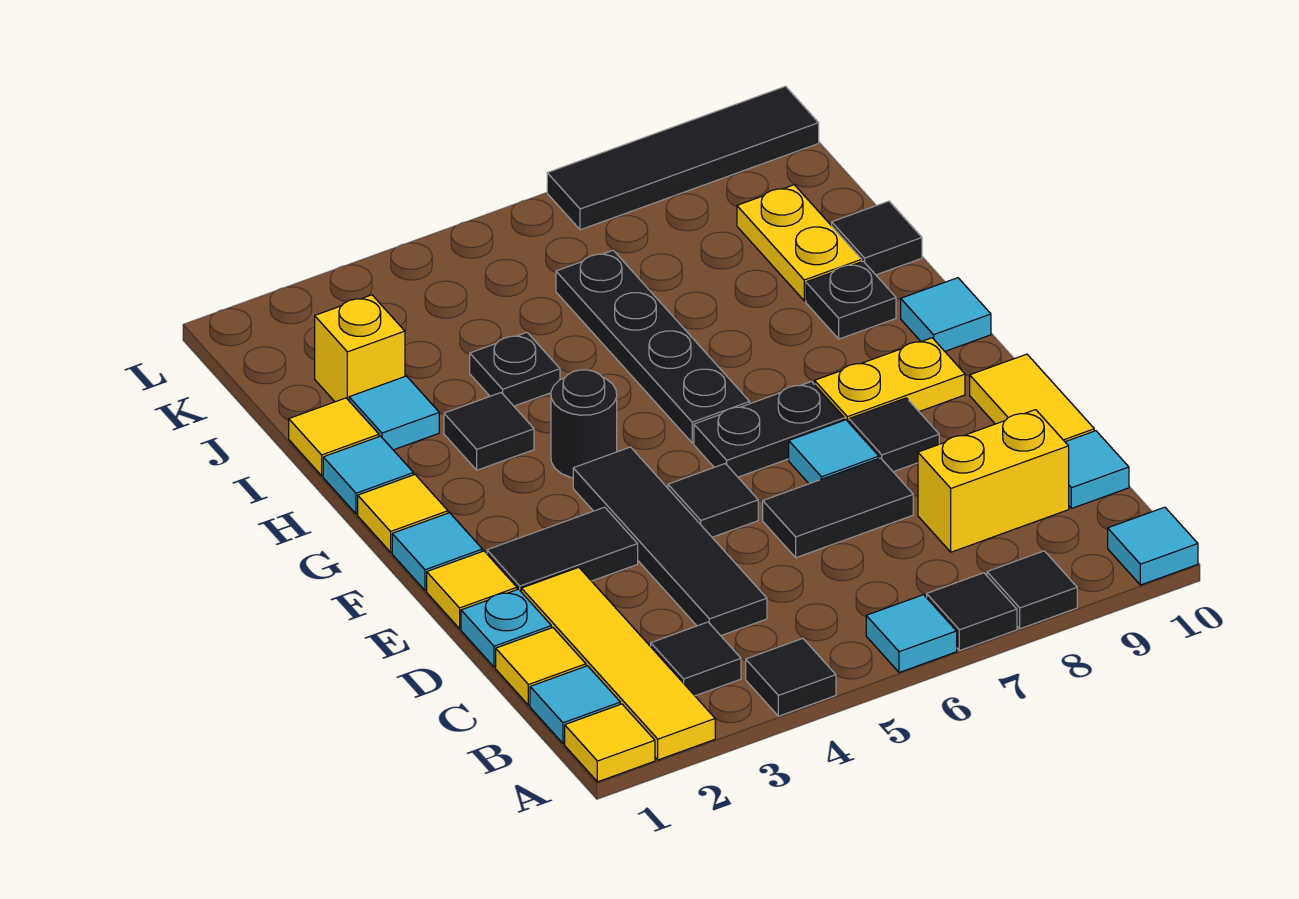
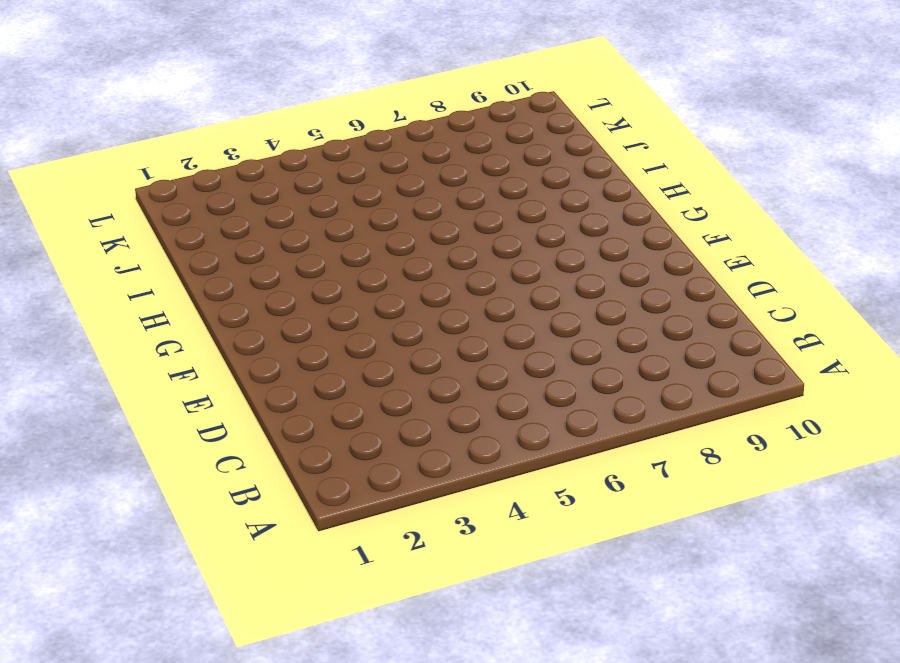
none -> yellow 1x1 tile [565,704,655,782]
none -> yellow 1x4 tile [521,567,715,760]
none -> black 1x1 tile [746,639,836,716]
none -> cyan 1x1 tile [866,595,957,673]

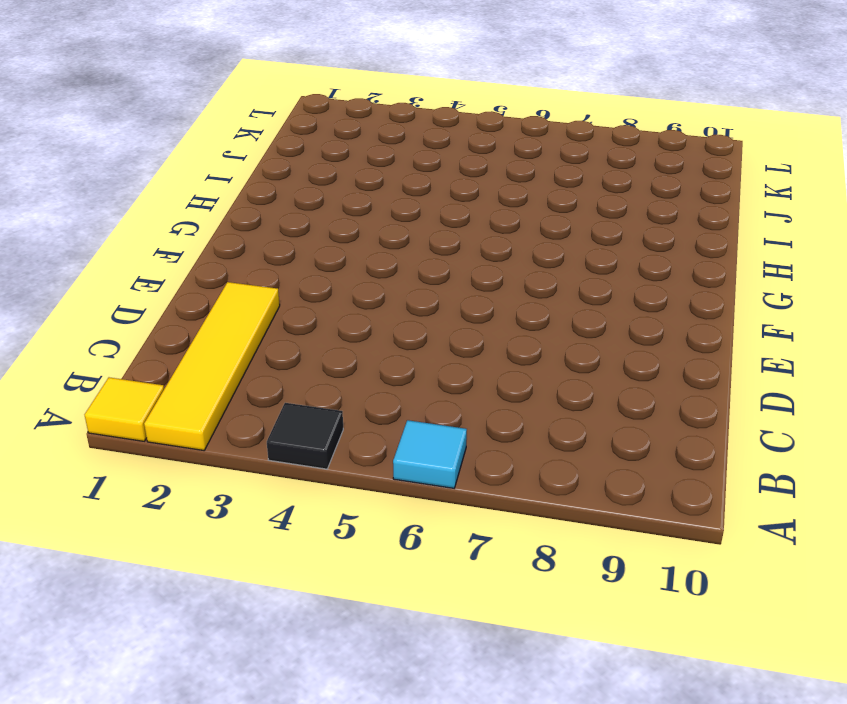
none -> black 1x1 tile [927,573,1017,651]
none -> black 1x1 tile [987,551,1077,629]
none -> cyan 1x1 tile [1108,507,1198,585]
none -> cyan 1x1 tile [530,666,620,744]

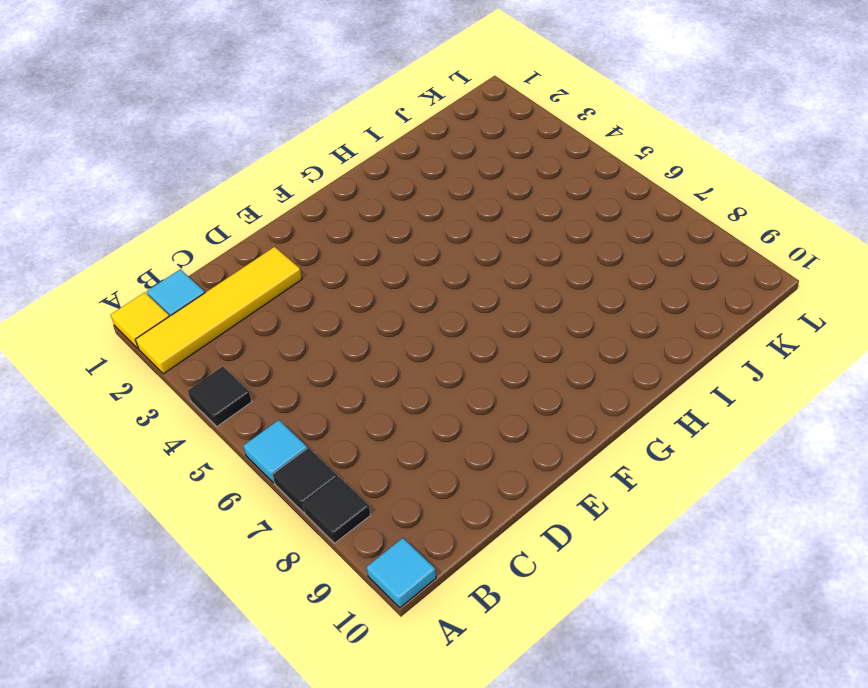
none -> black 1x1 tile [651,622,741,696]
none -> yellow 1x1 tile [496,628,586,705]
none -> black 1x4 tile [573,447,767,636]
none -> yellow 1x2 brick [918,410,1069,552]

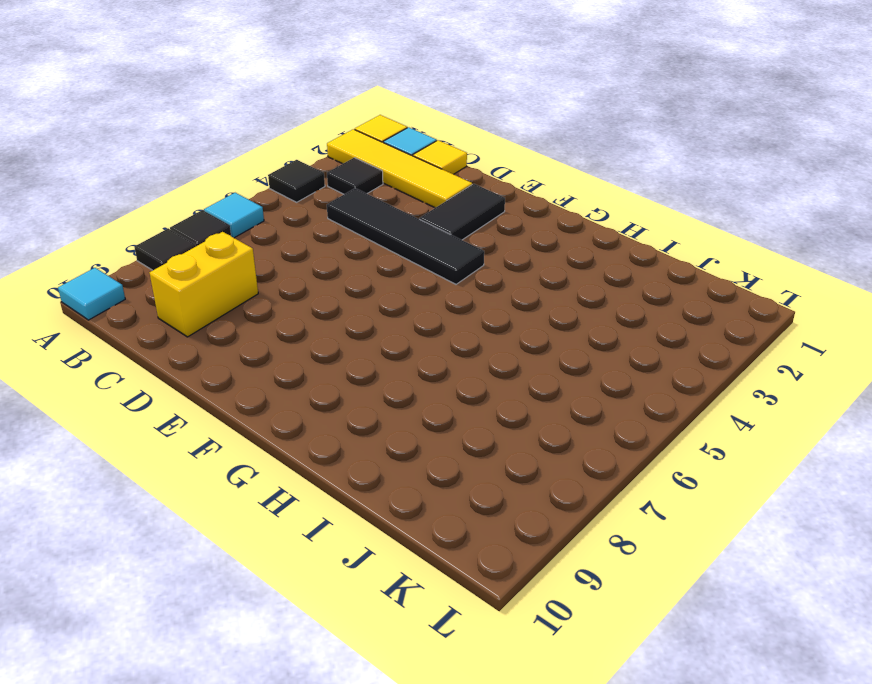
none -> cyan 1x1 tile [1065,431,1129,509]
none -> cyan 1x1 plate [461,589,551,667]
none -> black 1x2 tile [763,458,913,558]
none -> yellow 1x2 tile [970,354,1094,442]

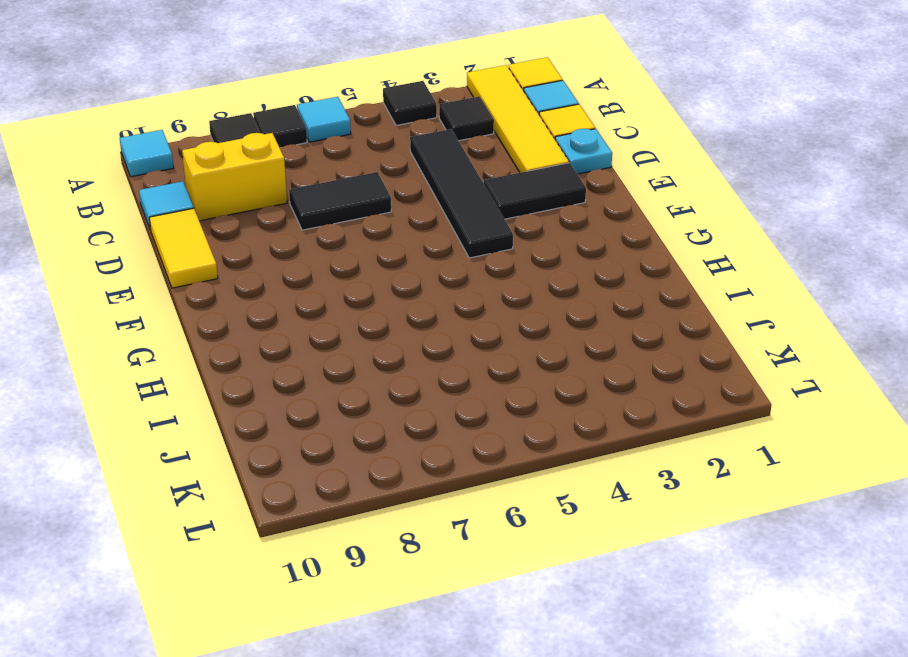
none -> yellow 1x1 tile [427,551,517,629]
none -> black 1x1 tile [668,464,758,537]
none -> cyan 1x1 tile [789,420,879,484]
none -> black 1x1 tile [849,398,939,472]

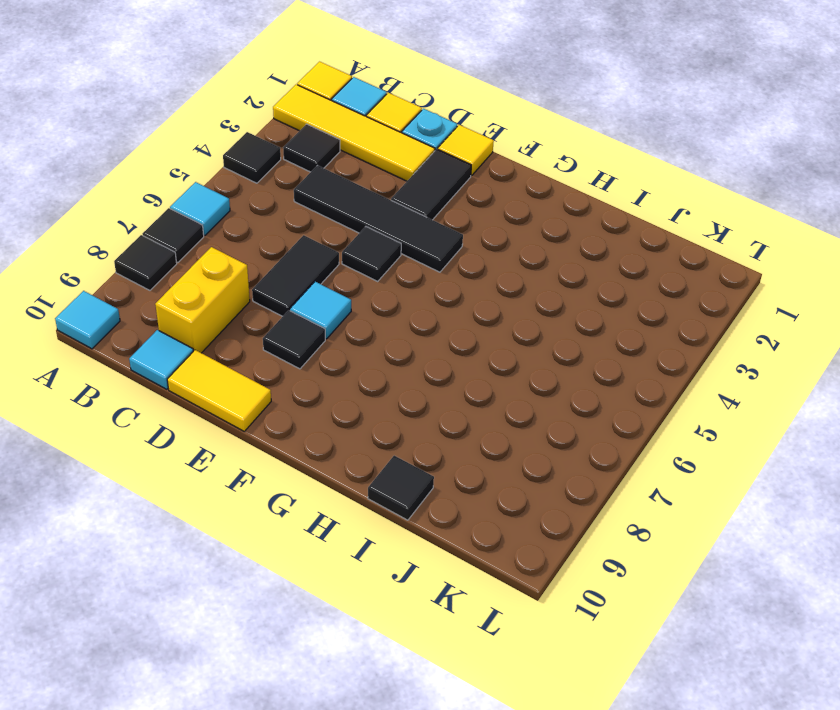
none -> cyan 1x1 tile [392,513,482,591]
none -> black 1x2 plate [694,382,844,477]
none -> yellow 1x2 plate [815,338,965,422]
none -> yellow 1x1 tile [358,475,448,552]

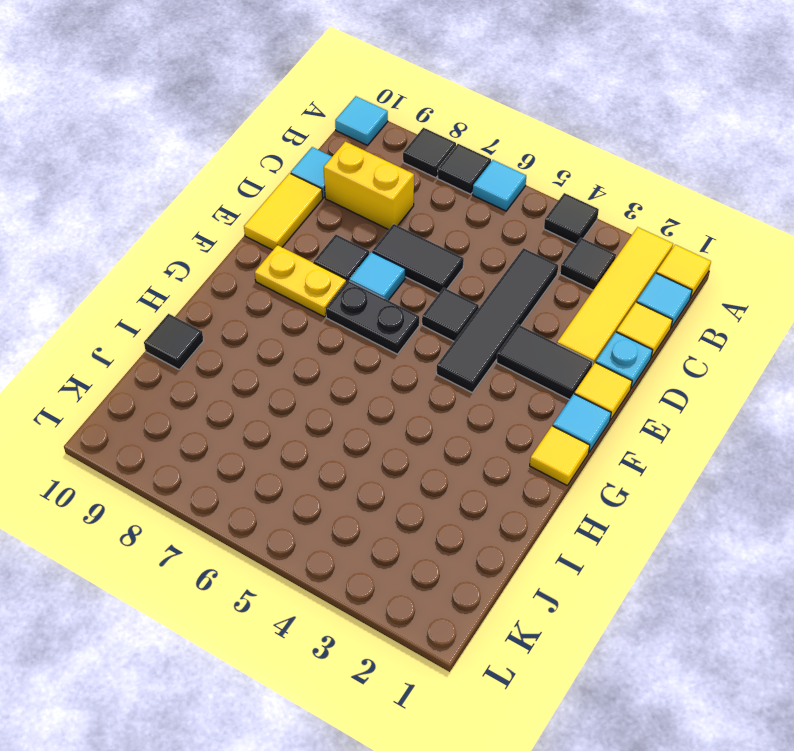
none -> black 1x1 round brick [551,370,617,478]
none -> black 1x4 plate [556,250,750,443]
none -> cyan 1x1 tile [901,278,991,351]
none -> cyan 1x1 tile [323,436,413,514]

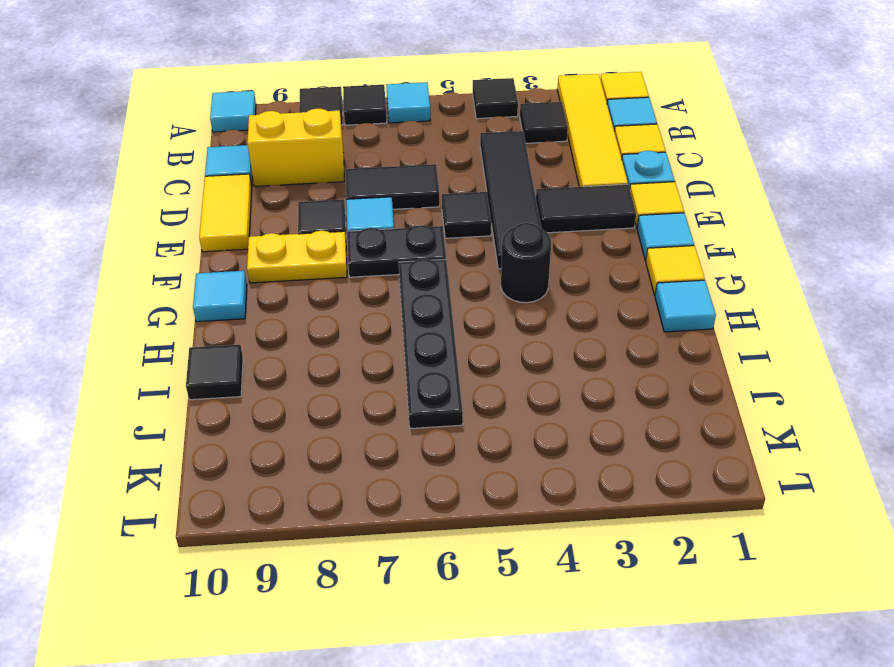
none -> black 1x1 tile [444,393,534,470]
none -> black 1x1 plate [806,261,896,339]
none -> yellow 1x1 tile [289,398,379,476]
none -> cyan 1x1 tile [349,376,439,450]

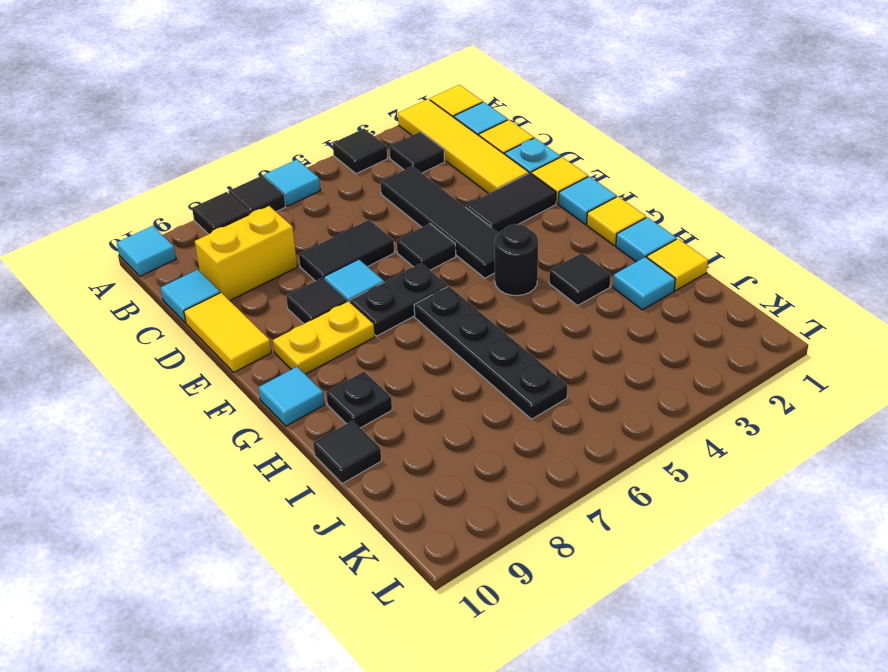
none -> black 1x1 plate [470,332,560,406]
none -> yellow 1x2 plate [737,185,862,301]
none -> yellow 1x1 brick [315,295,405,402]
none -> black 1x4 tile [547,86,819,230]

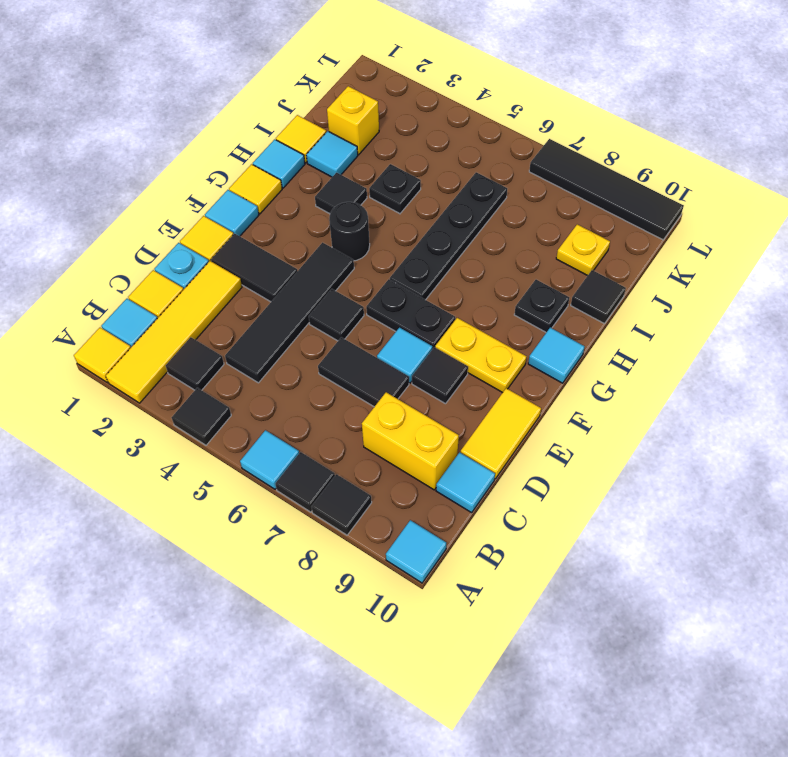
yellow 1x1 plate [556,224,610,276] -> yellow 1x2 plate [737,185,862,301]

